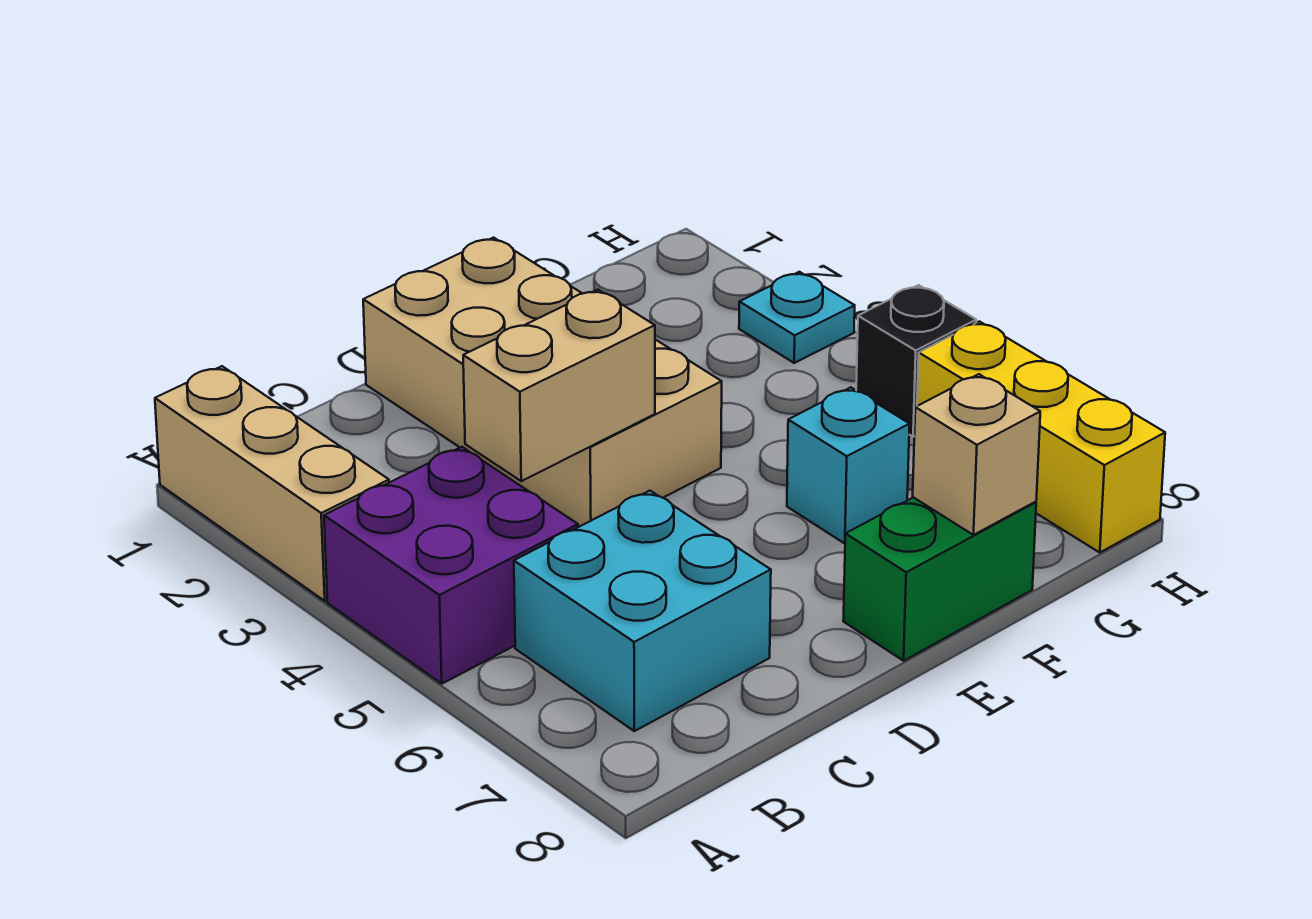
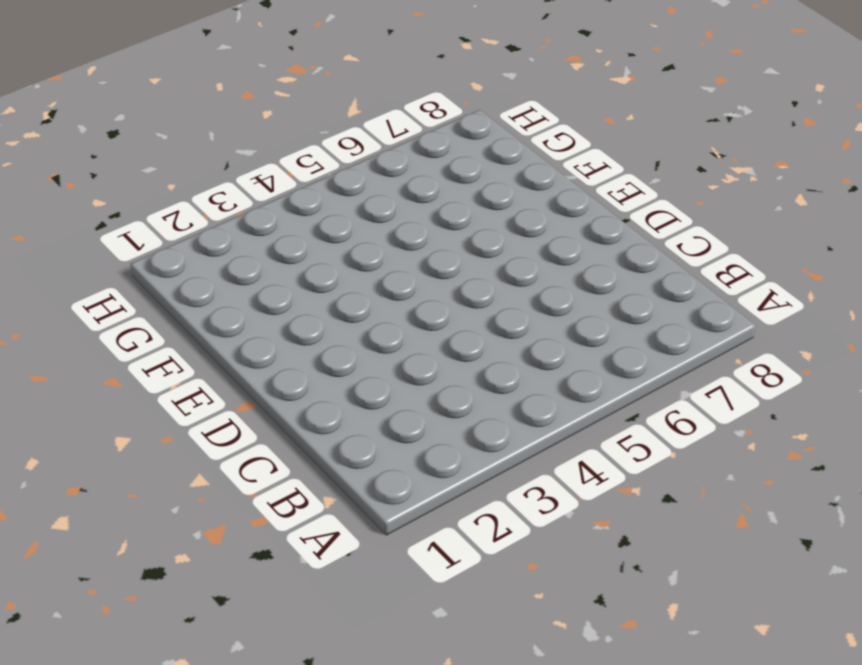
none -> tan 1x3 brick [155,366,389,601]
none -> purple 2x2 brick [324,447,578,684]

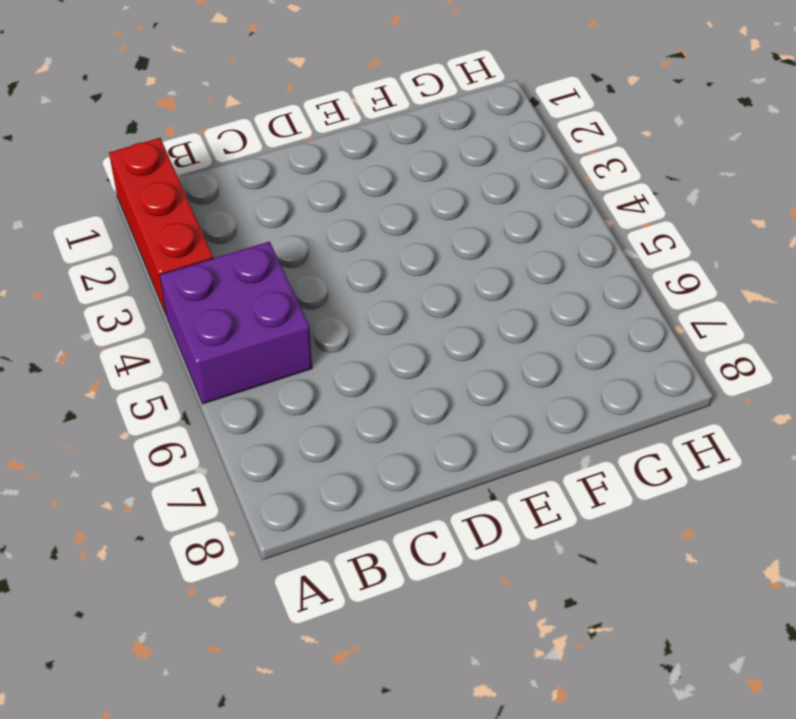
red 1x3 brick [109,138,213,316] -> tan 1x3 brick [155,366,389,601]
none -> cyan 2x2 brick [514,491,771,731]
none -> tan 2x4 brick [363,238,722,527]

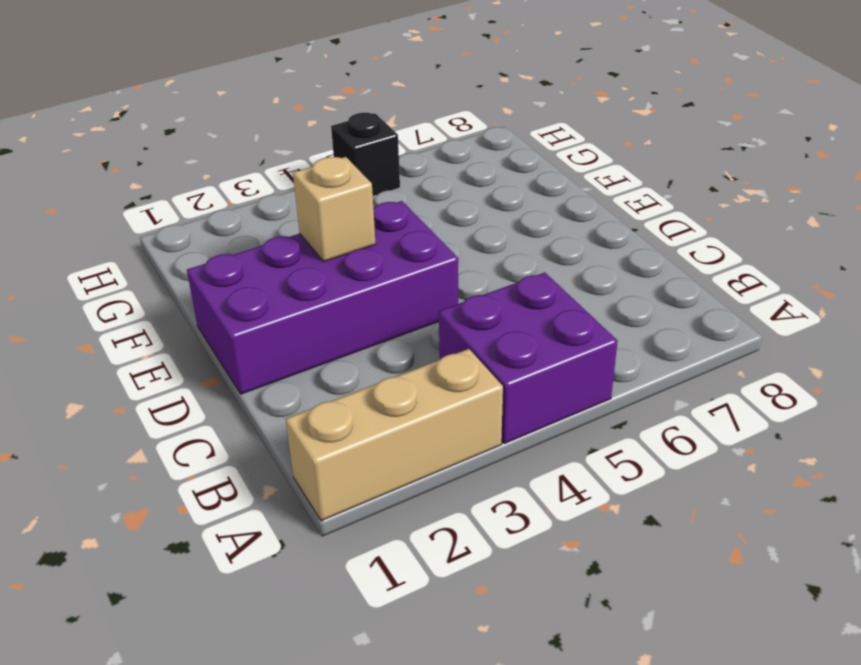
purple 2x4 brick [187,201,458,394] -> tan 2x4 brick [363,238,722,527]
tan 1x1 brick [293,157,376,262] -> tan 1x1 brick moved to [913,374,1040,535]
none -> cyan 2x2 brick [514,491,771,731]
none -> green 1x2 brick [843,497,1036,661]

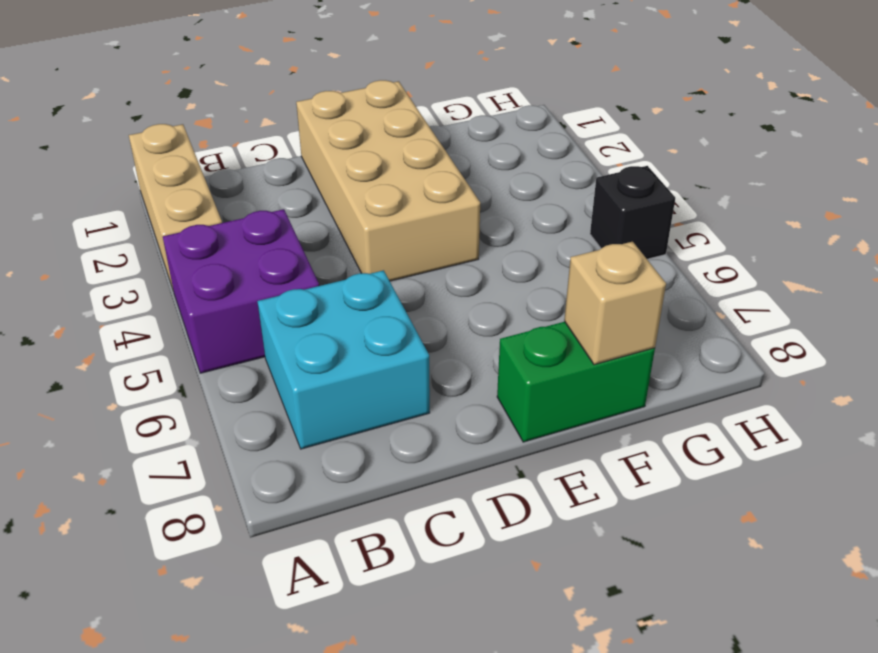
none -> cyan 1x1 brick [787,387,910,544]
none -> cyan 1x1 plate [739,272,855,363]

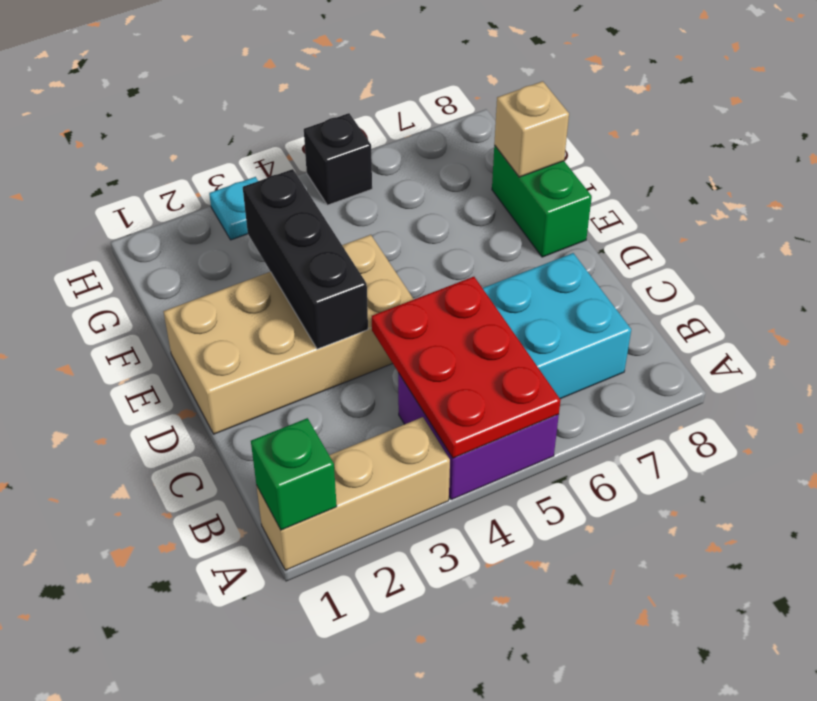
green 1x1 brick [251,418,337,530] -> none
red 2x3 plate [372,277,561,458] -> tan 1x2 brick [463,290,655,481]
black 1x3 brick [243,169,368,349] -> none
none -> cyan 1x1 brick [787,387,910,544]
none -> yellow 1x3 brick [917,321,1165,553]

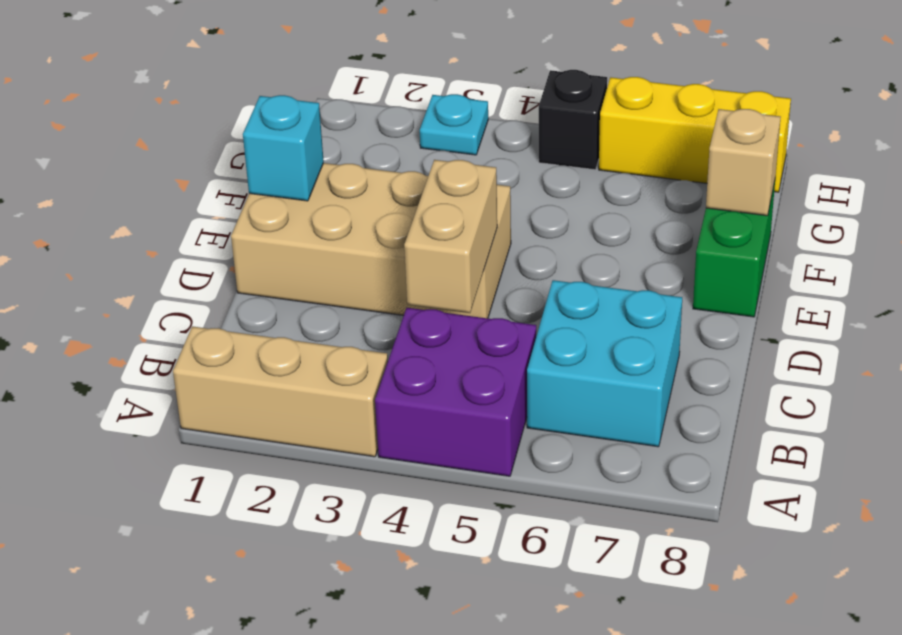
cyan 1x1 brick [243,95,324,201] -> cyan 1x1 brick moved to [787,387,910,544]

